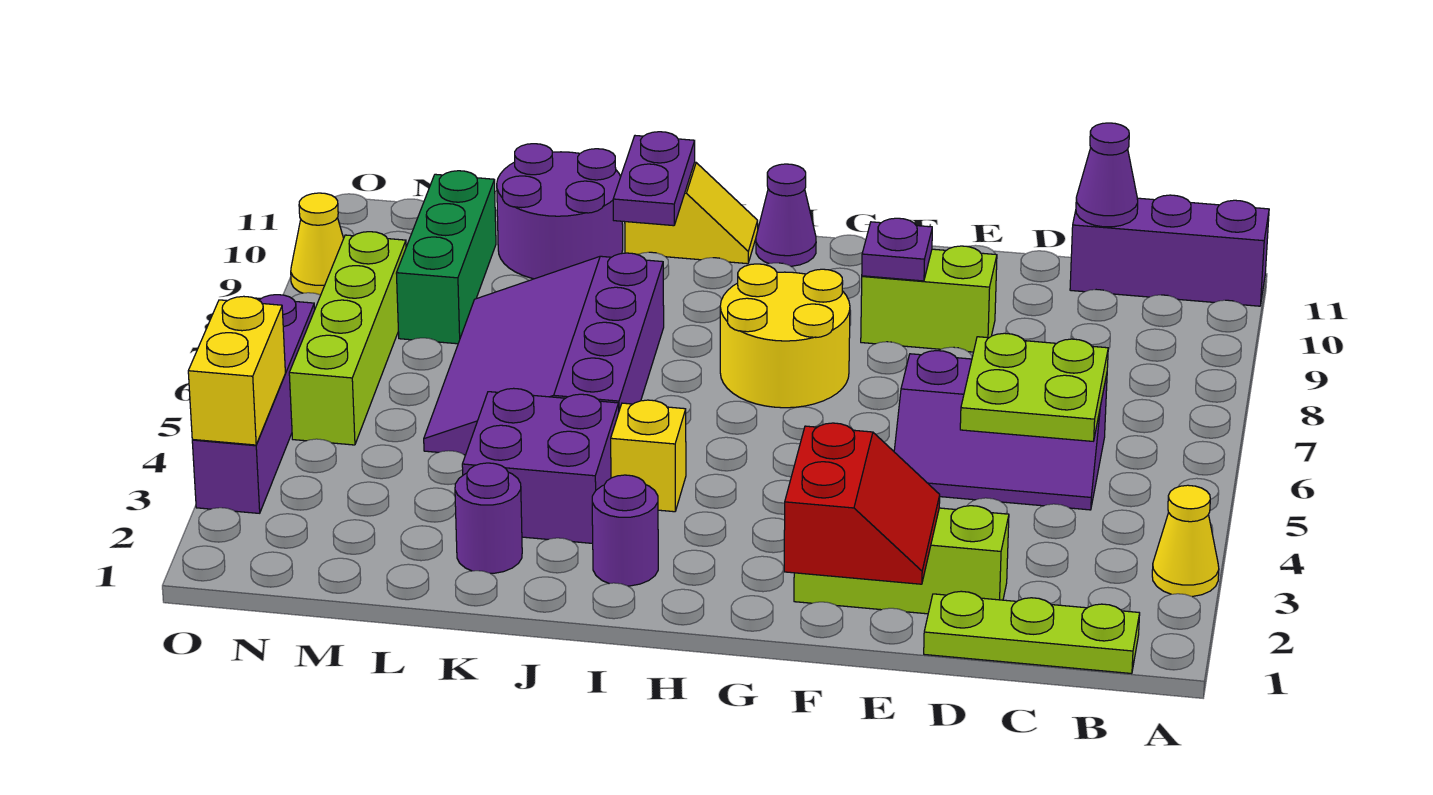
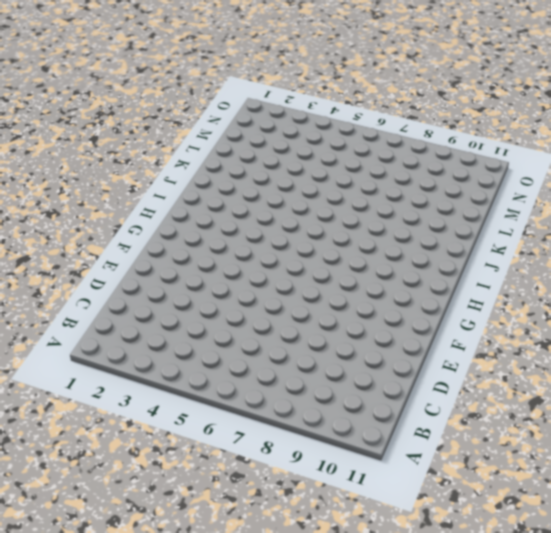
none -> yellow 1x1 cone [1152,485,1219,597]
none -> purple 1x3 brick [1070,195,1269,306]
none -> lime 1x3 plate [924,591,1140,674]

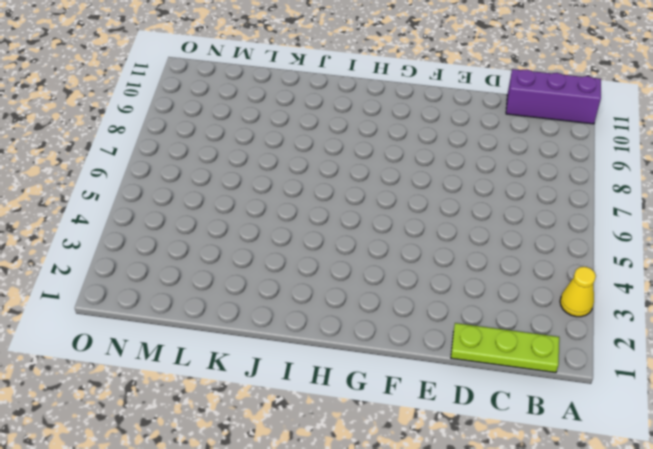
none -> purple 2x3 slope [894,351,1107,510]
none -> lime 1x3 brick [794,506,1009,614]
none -> lime 1x2 brick [861,246,997,352]

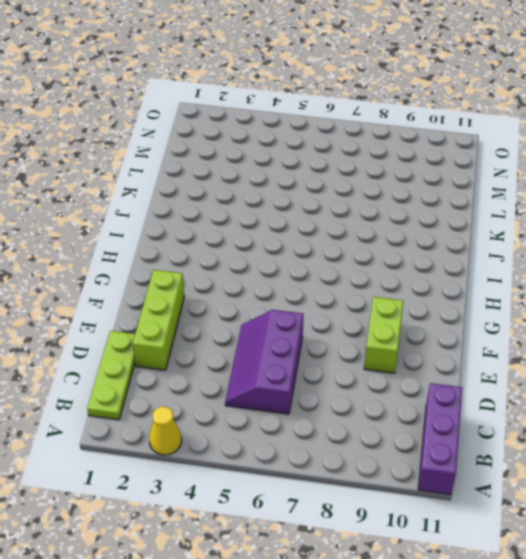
none -> yellow 2x2 round brick [720,264,850,408]
none -> purple 1x1 cone [756,164,816,266]
none -> purple 1x1 round brick [592,475,658,586]

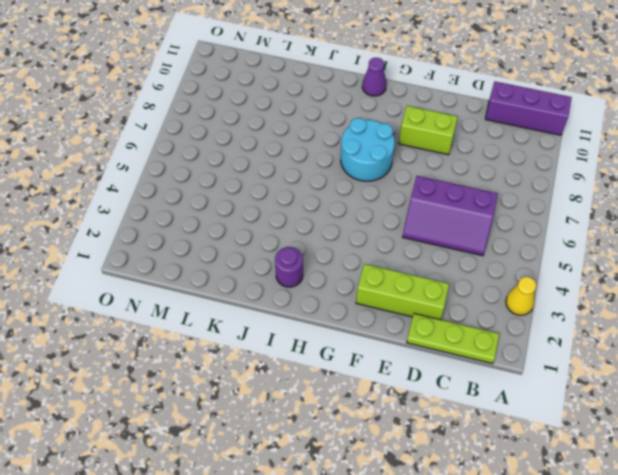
cyan 2x2 round brick [341,118,395,181] -> yellow 2x2 round brick [720,264,850,408]
none -> yellow 1x1 brick [611,400,686,512]
none -> yellow 1x2 slope [625,162,758,264]
none -> purple 2x2 brick [462,388,619,543]

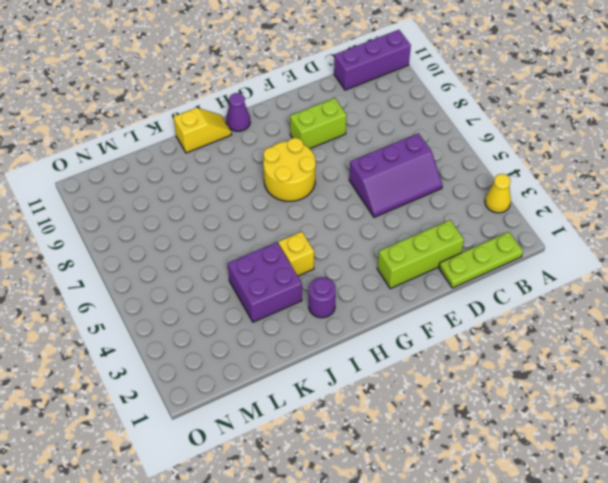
none -> purple 3x4 slope [424,253,664,455]
none -> purple 1x1 round brick [455,463,522,573]
none -> purple 2x2 round brick [497,144,623,279]

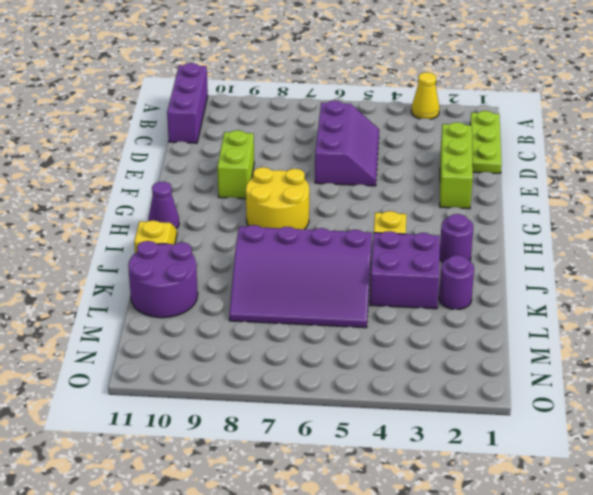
none -> green 1x3 brick [396,171,496,344]
none -> lime 1x4 brick [289,232,406,445]
none -> purple 1x4 brick [192,295,315,513]

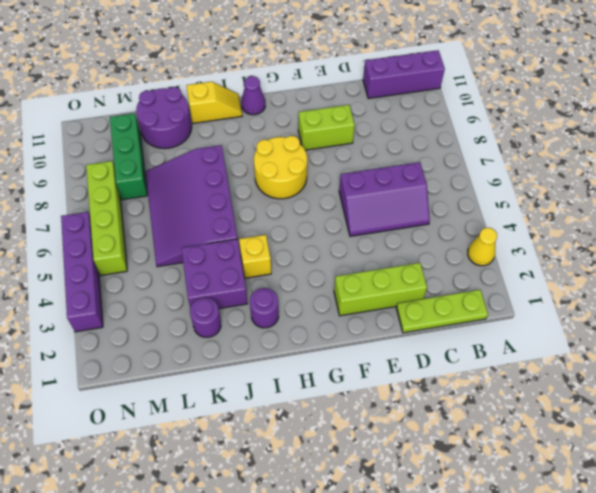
none -> yellow 1x1 cone [291,193,344,295]
none -> lime 2x2 plate [960,333,1108,441]
none -> purple 1x1 cone [1076,123,1138,227]

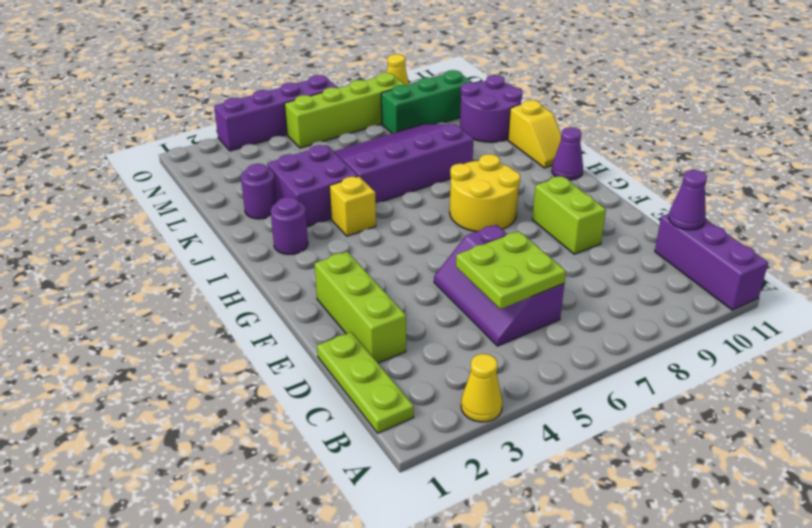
none -> red 2x2 slope [784,423,940,584]
none -> purple 1x1 plate [862,218,932,281]
none -> purple 1x2 plate [613,132,695,226]

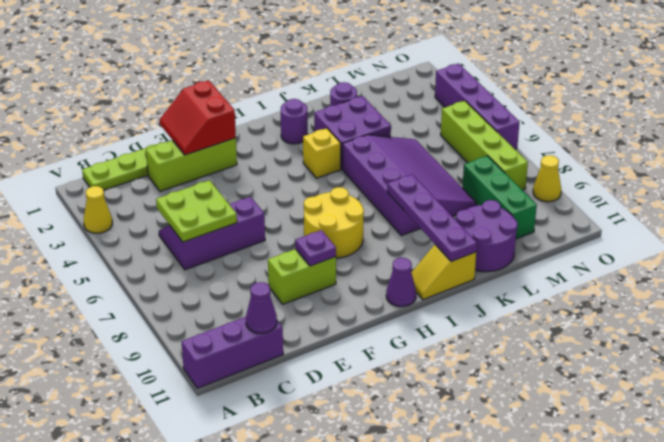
purple 1x4 plate [387,174,477,262] -> purple 1x2 plate [613,132,695,226]
none -> yellow 1x2 brick [188,296,285,445]

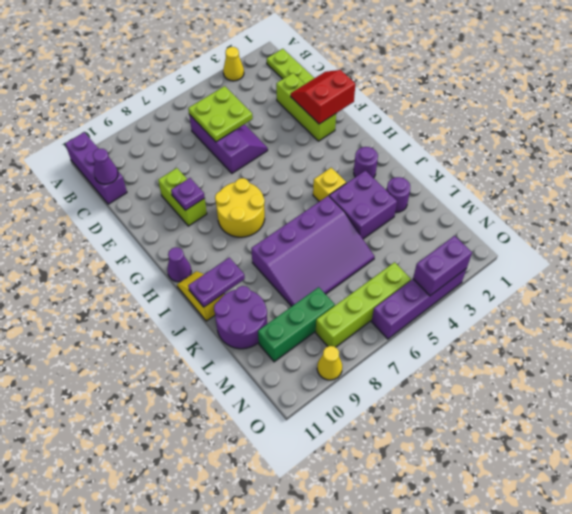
purple 1x2 brick [413,236,472,296] -> yellow 1x2 brick [188,296,285,445]

